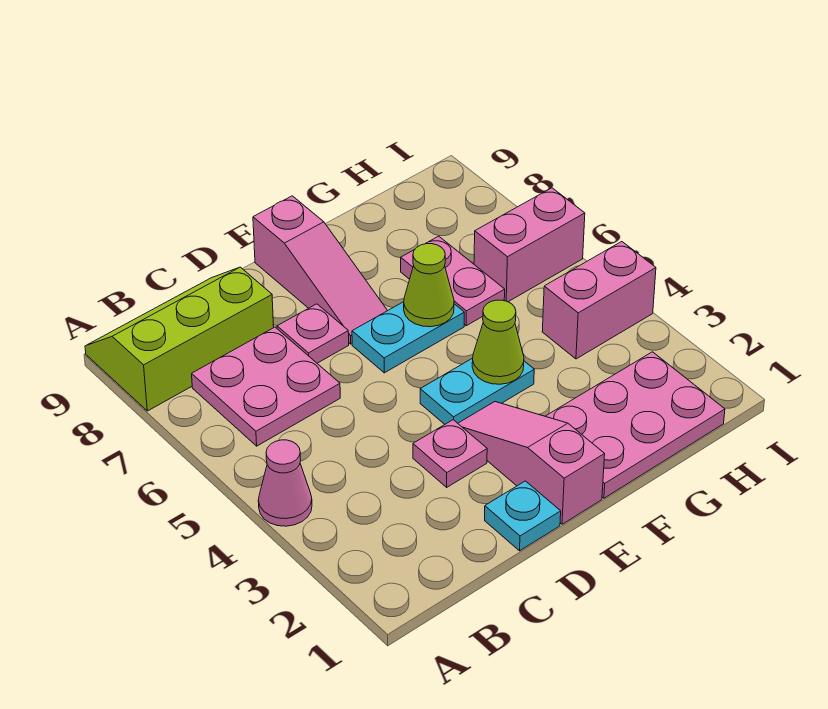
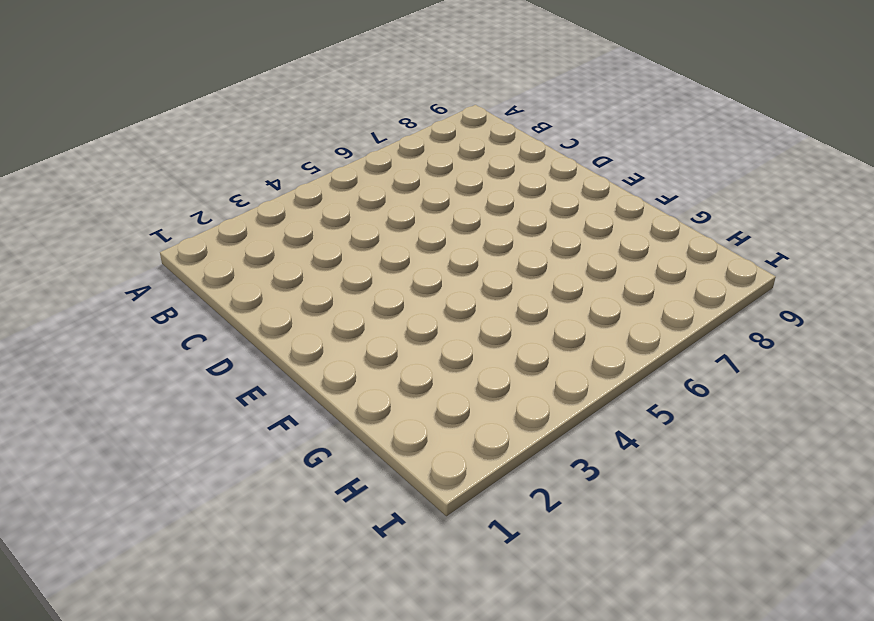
none -> pink 1x1 cone [258,440,312,526]
none -> lime 2x3 slope [85,267,274,411]
none -> pink 2x2 plate [192,327,340,446]

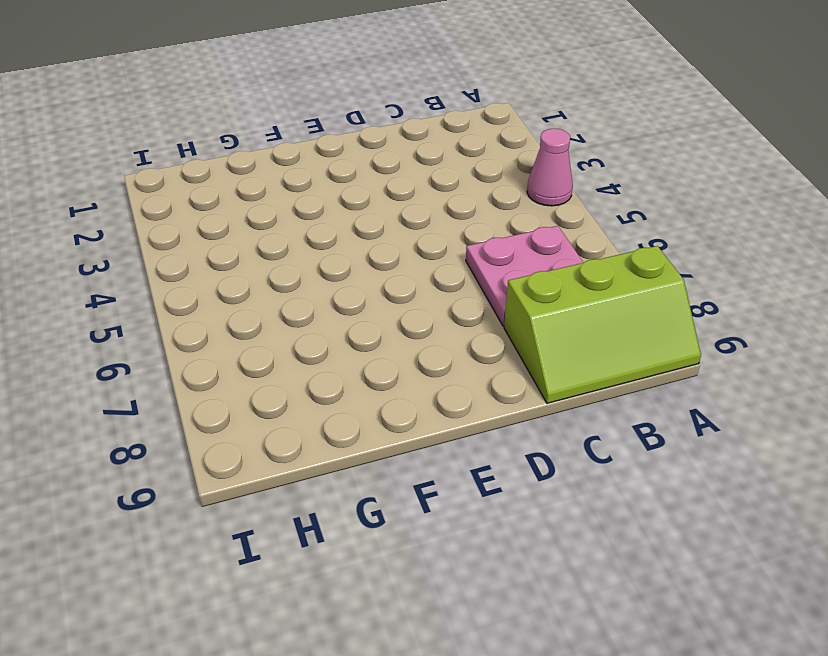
none -> cyan 1x1 plate [485,481,561,551]
none -> pink 1x1 plate [413,420,487,487]
none -> pink 1x1 plate [277,304,349,363]

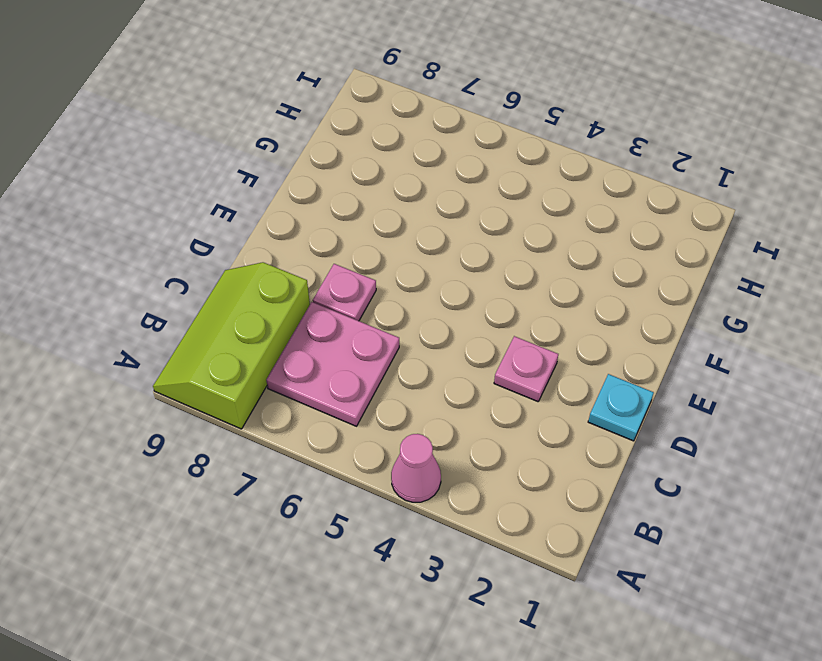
none -> pink 1x3 slope [458,402,605,524]
none -> cyan 1x2 plate [420,358,534,424]
none -> cyan 1x2 plate [352,302,464,373]

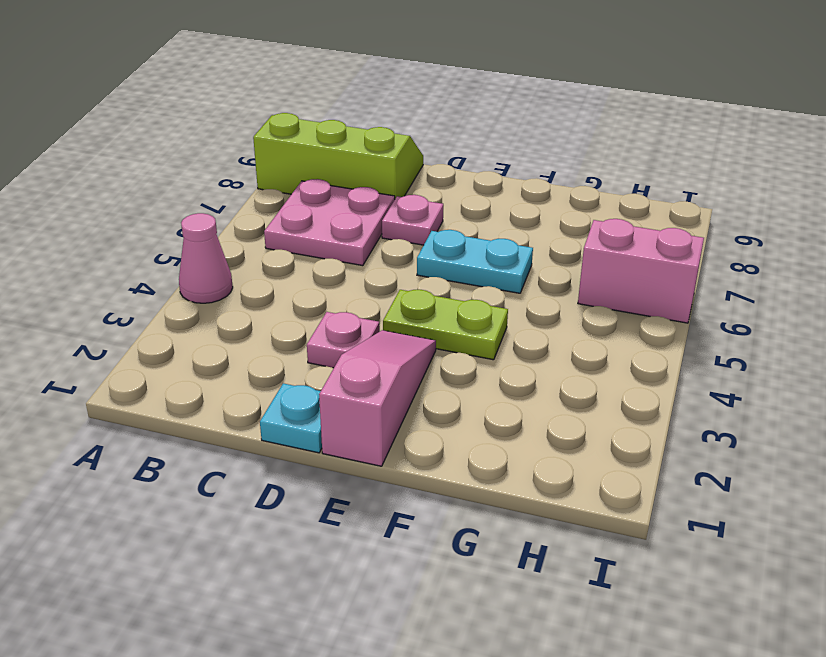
lime 1x2 plate [383,290,508,360] -> cyan 1x2 plate [420,358,534,424]
none -> pink 1x3 slope [253,196,388,344]
none -> pink 2x3 plate [545,352,725,498]
none -> pink 1x2 plate [401,236,505,326]

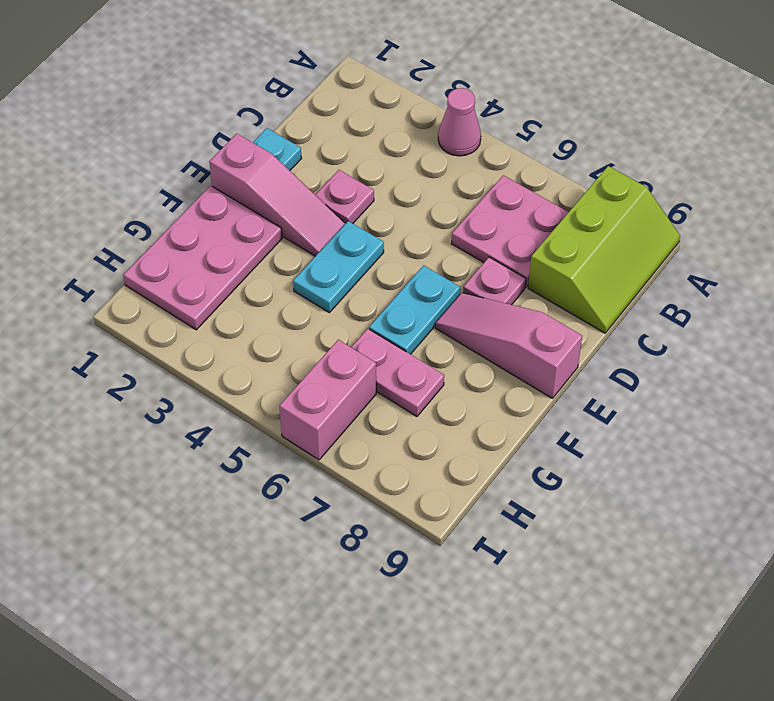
none -> pink 1x2 brick [542,242,656,359]
none -> lime 1x1 cone [472,300,524,384]
none -> lime 1x1 cone [404,244,454,327]

